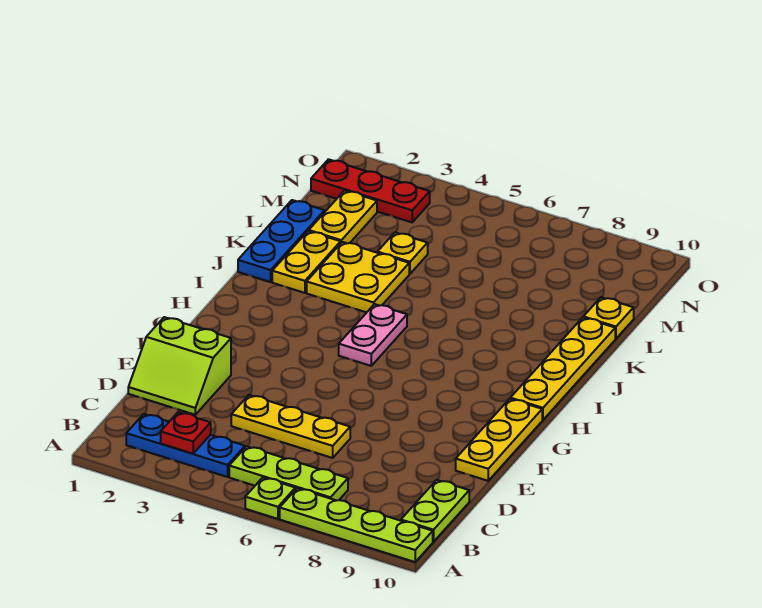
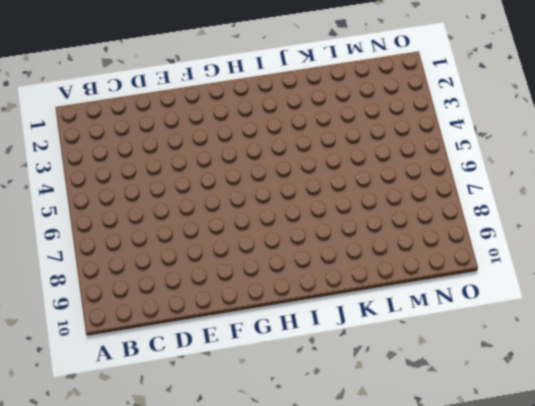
none -> lime 1x1 plate [245,478,295,519]
none -> lime 1x4 plate [280,488,433,562]
none -> blue 1x3 plate [126,414,245,477]

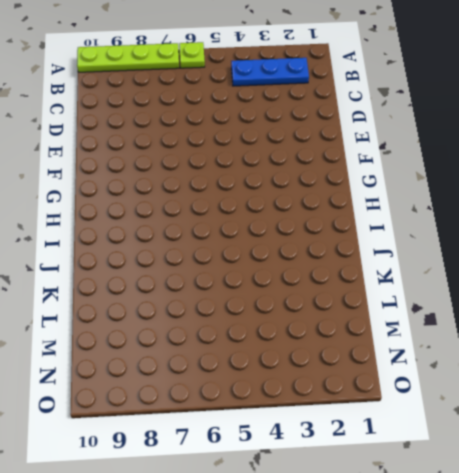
none -> lime 1x3 plate [229,446,348,500]
none -> lime 1x2 plate [401,480,469,542]
none -> lime 2x2 slope [128,317,231,415]

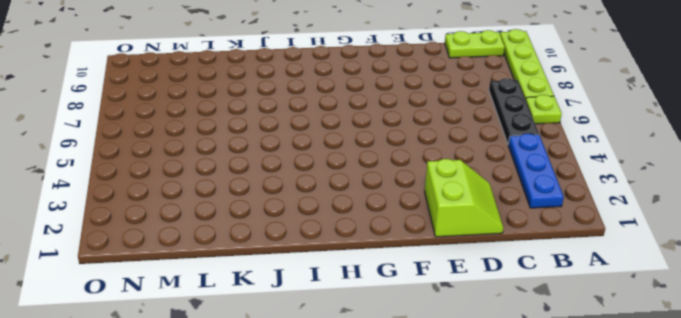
black 1x3 plate [489,78,539,144] -> lime 1x3 plate [229,446,348,500]
none -> yellow 1x3 plate [231,395,350,458]
none -> yellow 1x3 plate [456,399,542,481]
none -> pink 1x2 plate [339,304,407,366]

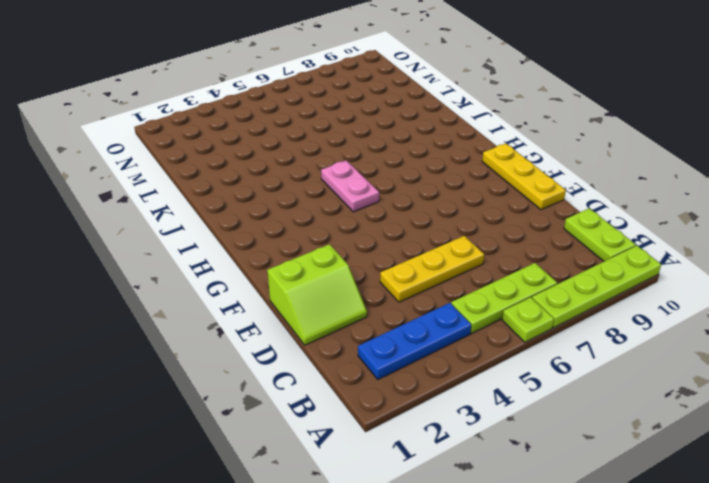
none -> yellow 1x4 plate [510,318,615,420]
none -> blue 1x3 plate [238,200,325,282]
none -> yellow 1x2 plate [272,231,341,293]

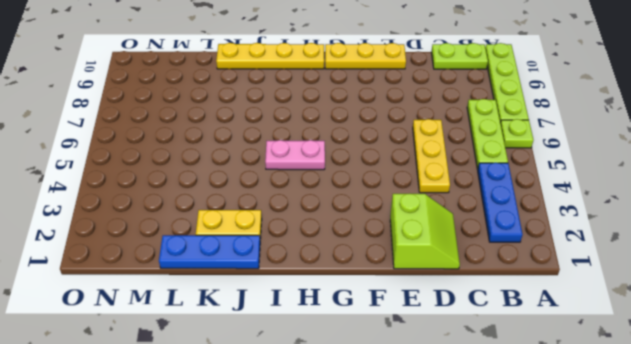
none -> yellow 2x2 plate [307,242,409,312]
none -> yellow 1x2 plate [309,190,377,243]
none -> yellow 1x1 plate [377,232,428,274]

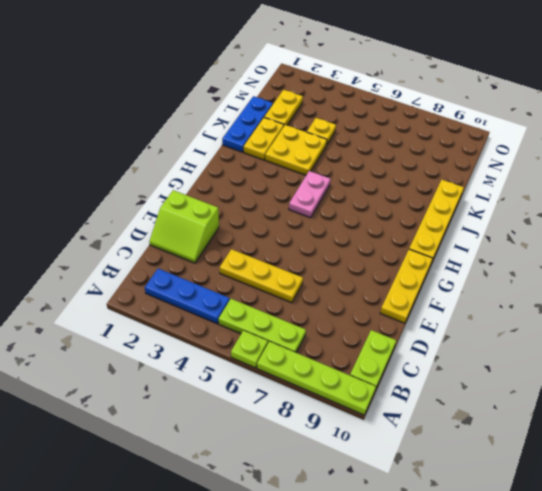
none -> yellow 1x1 plate [583,297,634,339]
none -> red 1x3 plate [311,159,430,222]
none -> red 1x1 plate [161,412,211,454]

